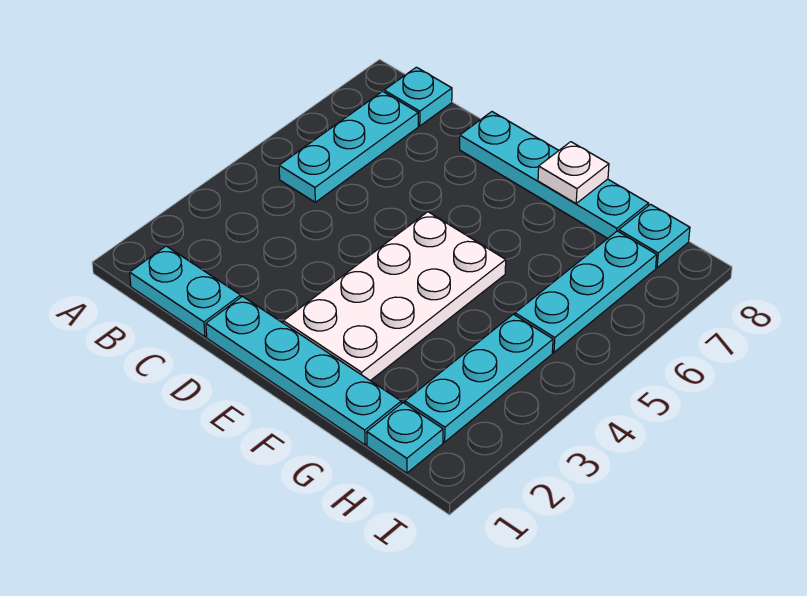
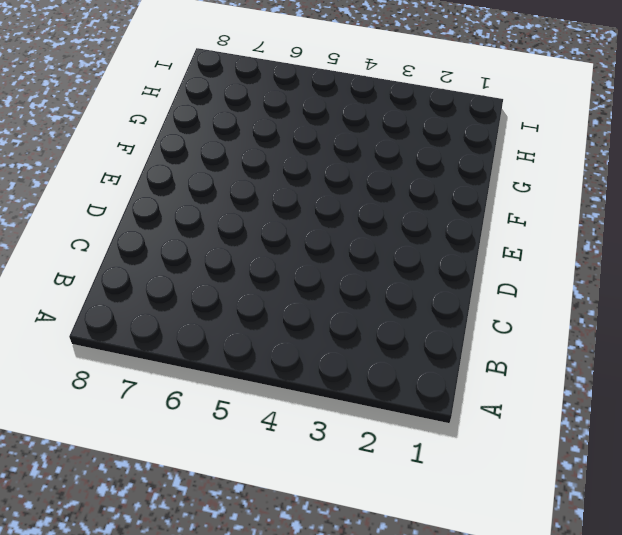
none -> cyan 1x2 plate [130,246,241,337]
none -> cyan 1x3 plate [279,91,418,202]

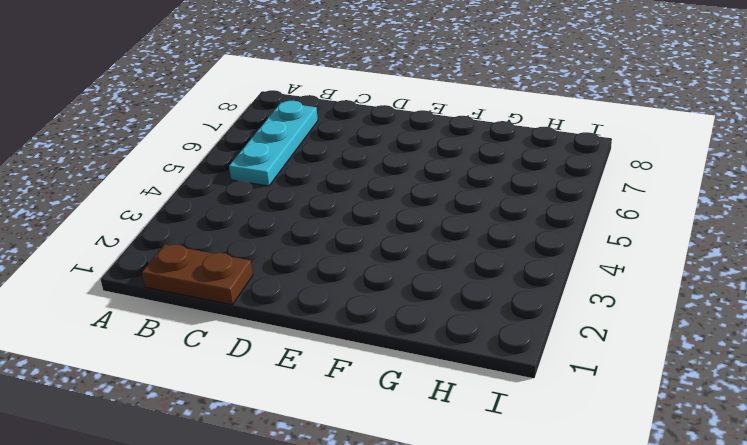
brown 1x2 plate [142,244,253,305] -> cyan 1x2 plate [130,246,241,337]
none -> cyan 1x1 plate [384,67,452,126]
none -> cyan 1x4 plate [206,296,401,445]

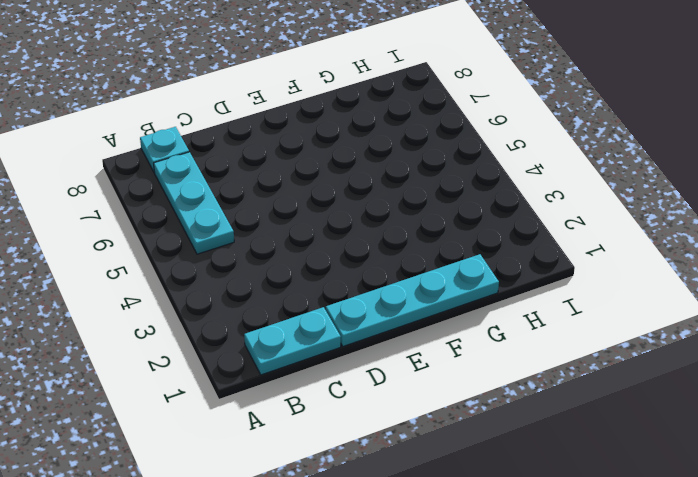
none -> cyan 1x4 plate [460,112,649,238]
none -> white 2x4 plate [283,212,506,381]

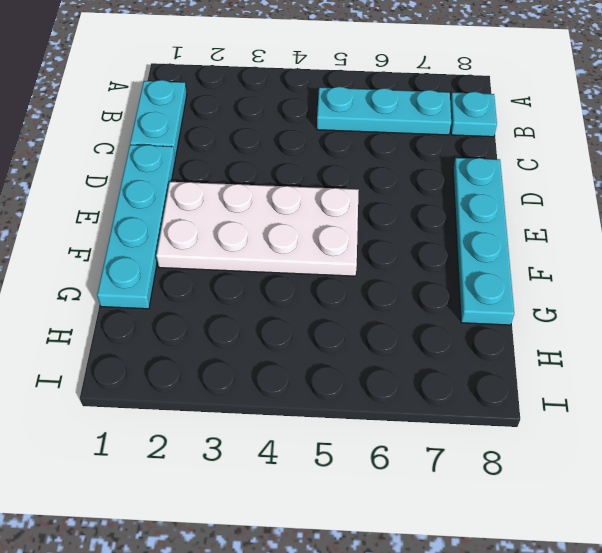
none -> cyan 1x1 plate [367,403,443,473]
none -> cyan 1x3 plate [405,314,553,442]

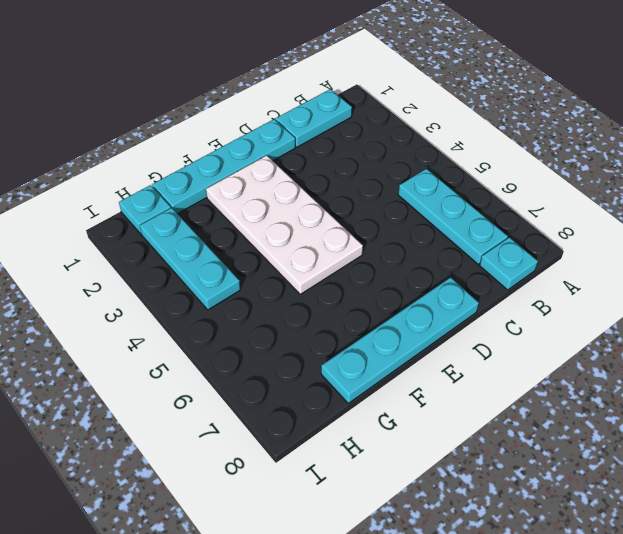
none -> cyan 1x3 plate [515,231,657,352]
none -> cyan 1x1 plate [619,204,690,268]

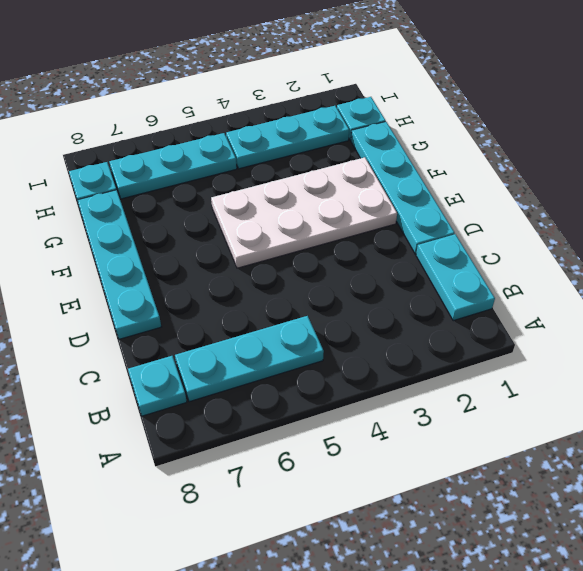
none -> white 1x1 plate [538,142,609,203]

